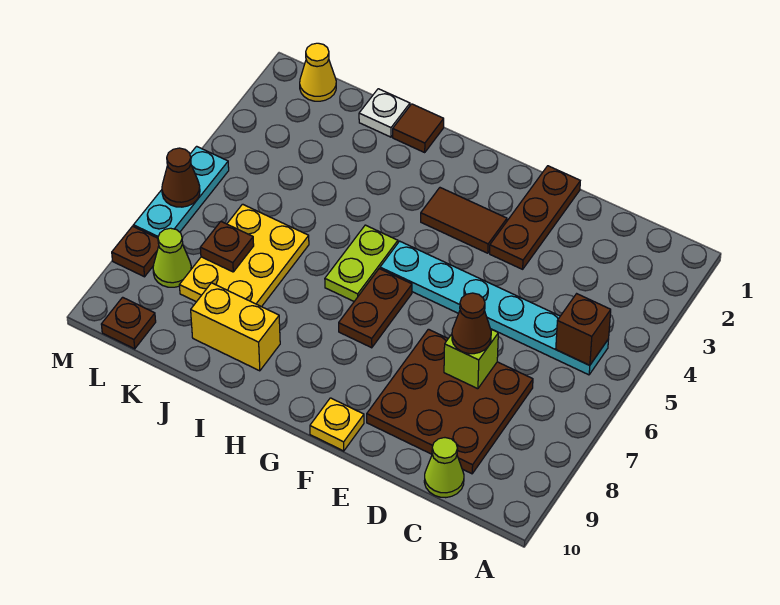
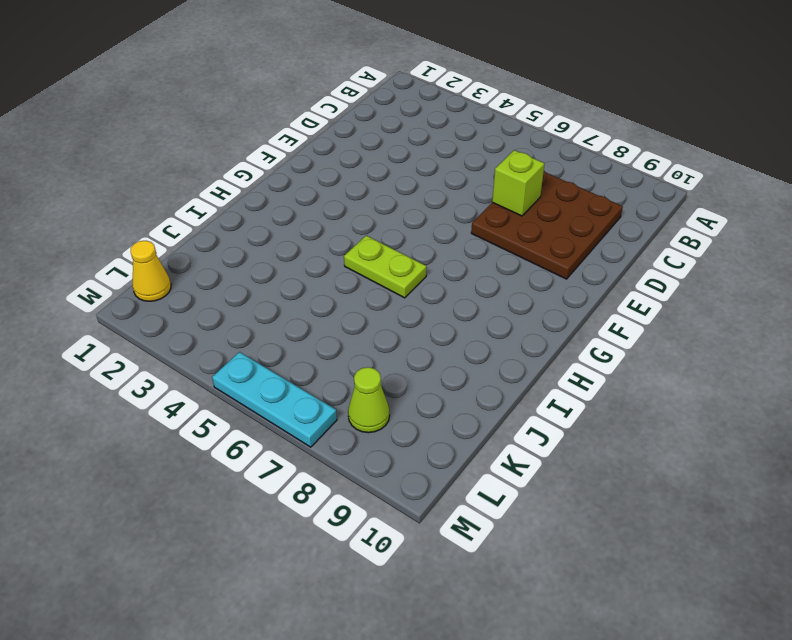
none -> cyan 1x6 plate [380,241,609,375]
none -> lime 1x1 cone [424,438,464,498]
none -> brown 1x3 plate [490,166,580,269]

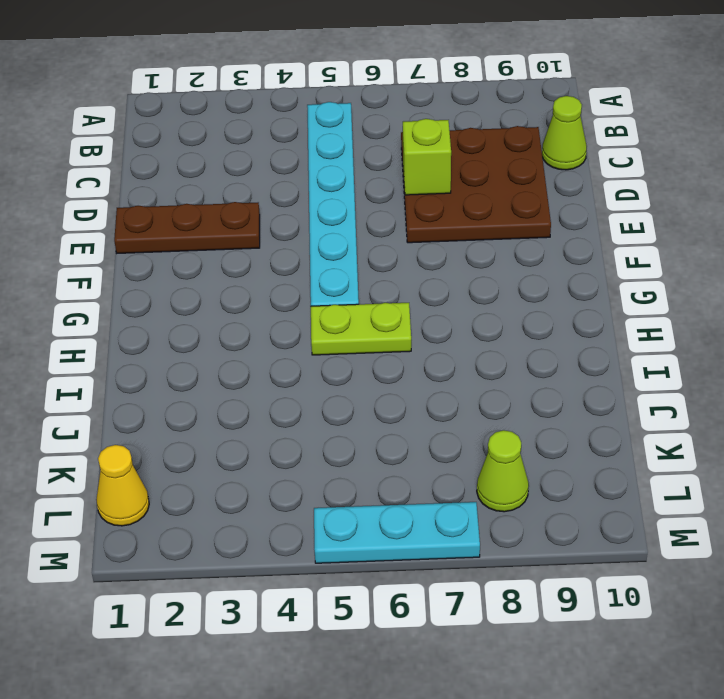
none -> brown 1x2 tile [421,188,507,253]
none -> yellow 1x1 plate [310,398,364,451]
none -> brown 1x2 plate [339,269,412,348]

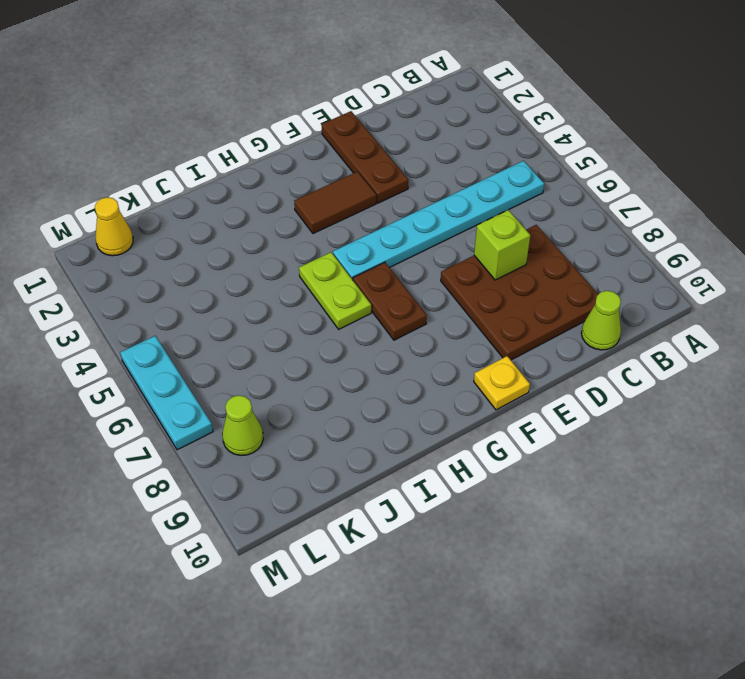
none -> brown 1x1 tile [393,104,444,152]
none -> yellow 1x2 brick [191,283,280,371]
none -> white 1x1 plate [359,89,410,137]

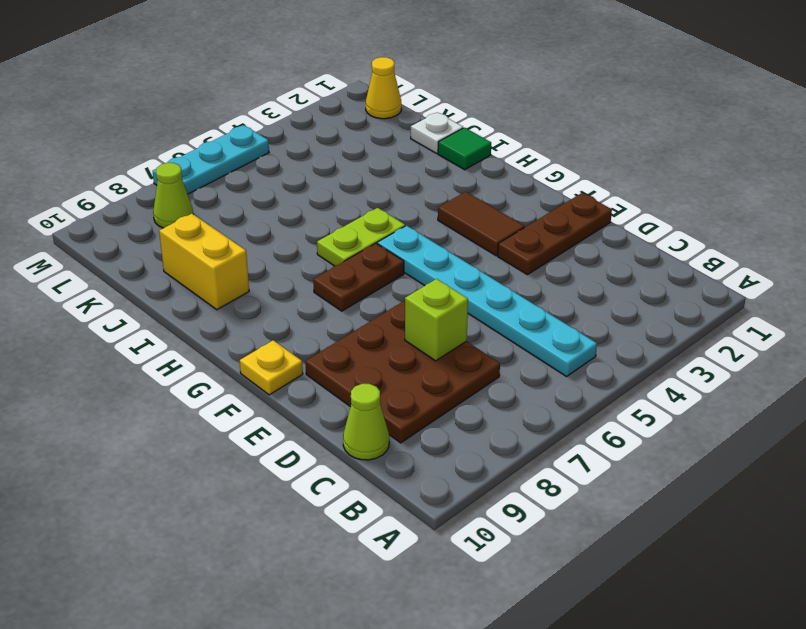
green 1x1 tile [438,128,491,170] -> brown 1x1 tile [393,104,444,152]
none -> yellow 2x3 plate [179,204,309,307]
none -> brown 1x1 plate [101,297,156,349]
none -> brown 1x1 plate [112,226,159,277]

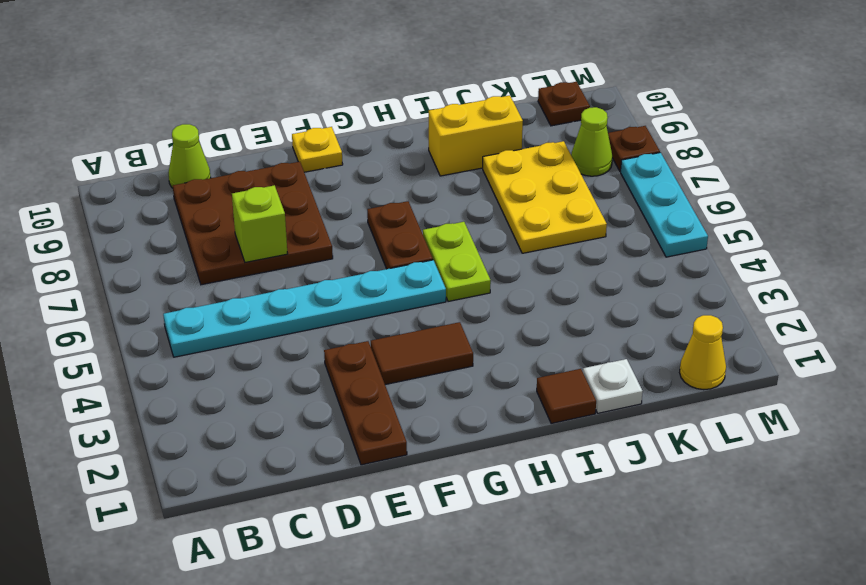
none -> brown 1x1 brick [556,294,611,365]
none -> brown 1x1 plate [200,222,254,272]
none -> brown 1x1 cone [162,148,200,207]

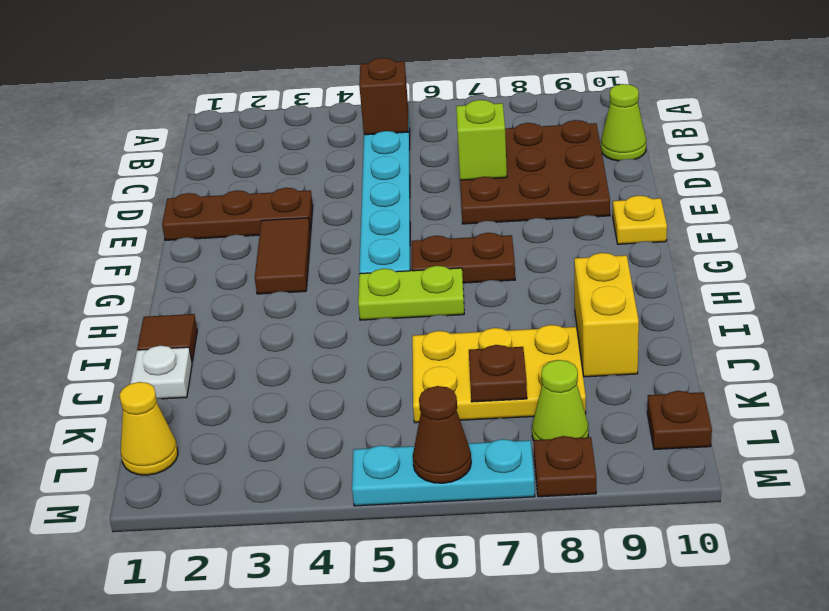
none -> brown 1x1 cone [452,293,491,354]

